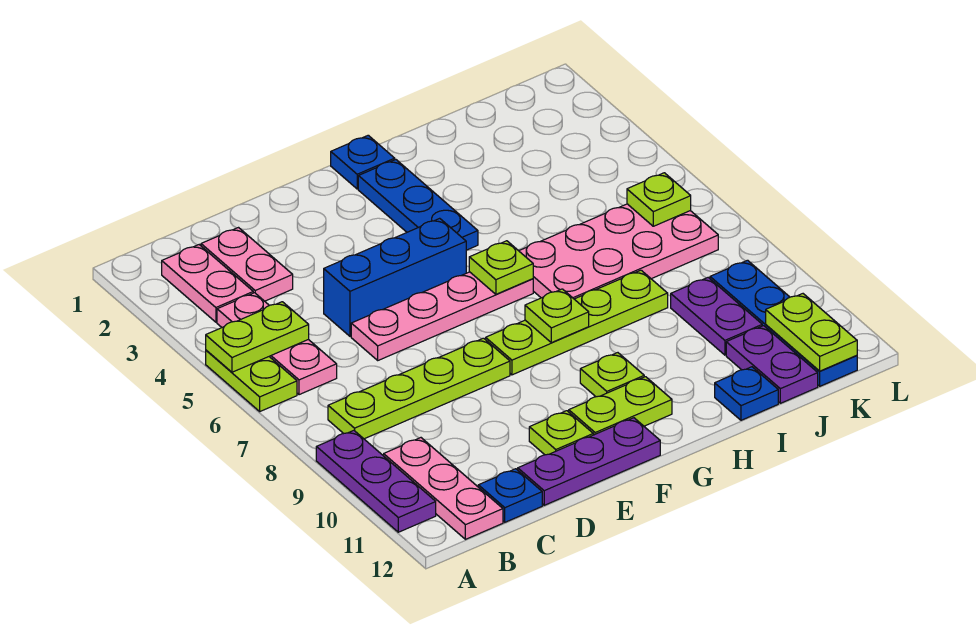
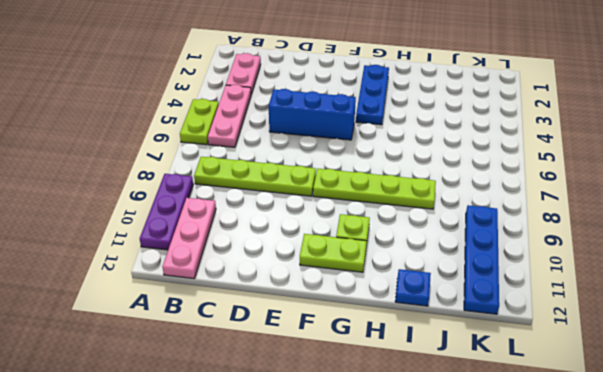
none -> pink 1x2 plate [201,228,293,301]
none -> blue 1x1 plate [478,469,542,522]
none -> pink 1x4 plate [351,272,533,360]

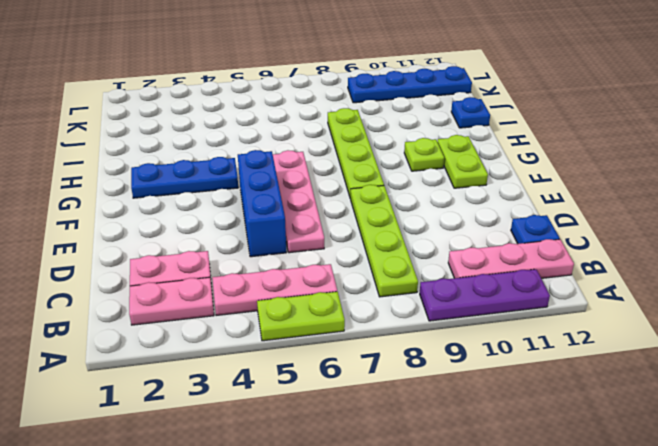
none -> purple 1x3 plate [518,418,660,505]
none -> lime 1x1 plate [529,411,593,455]
none -> blue 1x1 plate [331,135,395,189]

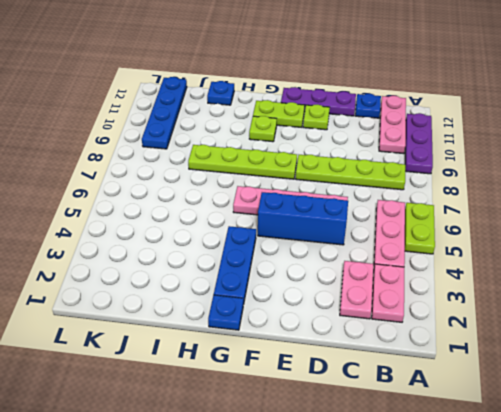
none -> pink 2x4 plate [519,204,718,299]
none -> purple 1x2 plate [671,278,762,355]
none -> purple 1x2 plate [726,326,818,403]

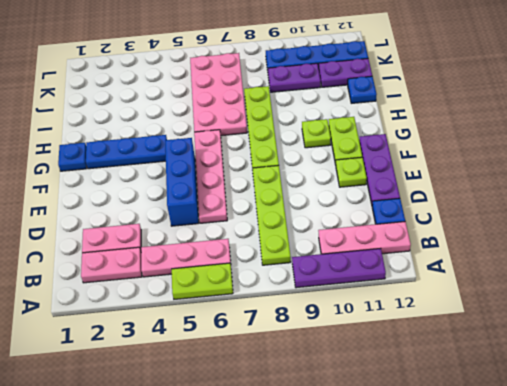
none -> lime 1x2 plate [206,302,309,372]
none -> lime 1x1 plate [469,241,533,294]
none -> lime 1x1 plate [525,289,589,343]

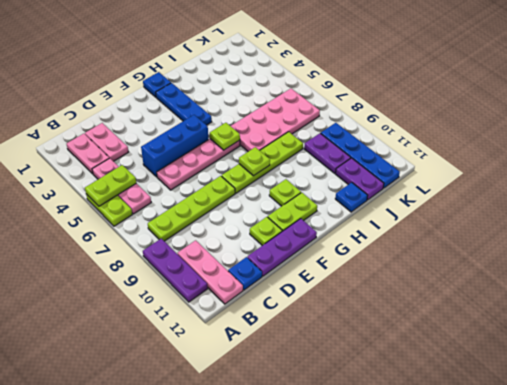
none -> lime 1x1 plate [627,173,691,226]
none -> lime 1x2 plate [766,294,857,371]

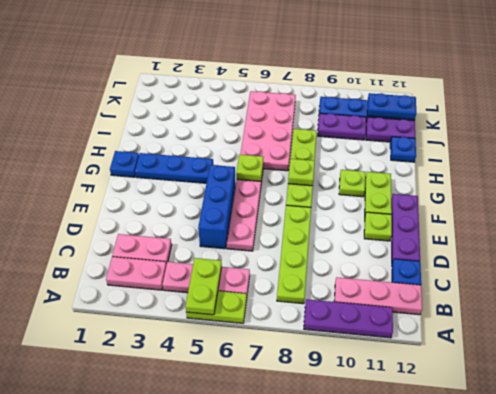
blue 1x2 plate [367,93,416,120] -> lime 1x2 plate [766,294,857,371]
none -> lime 1x1 plate [627,173,691,226]

